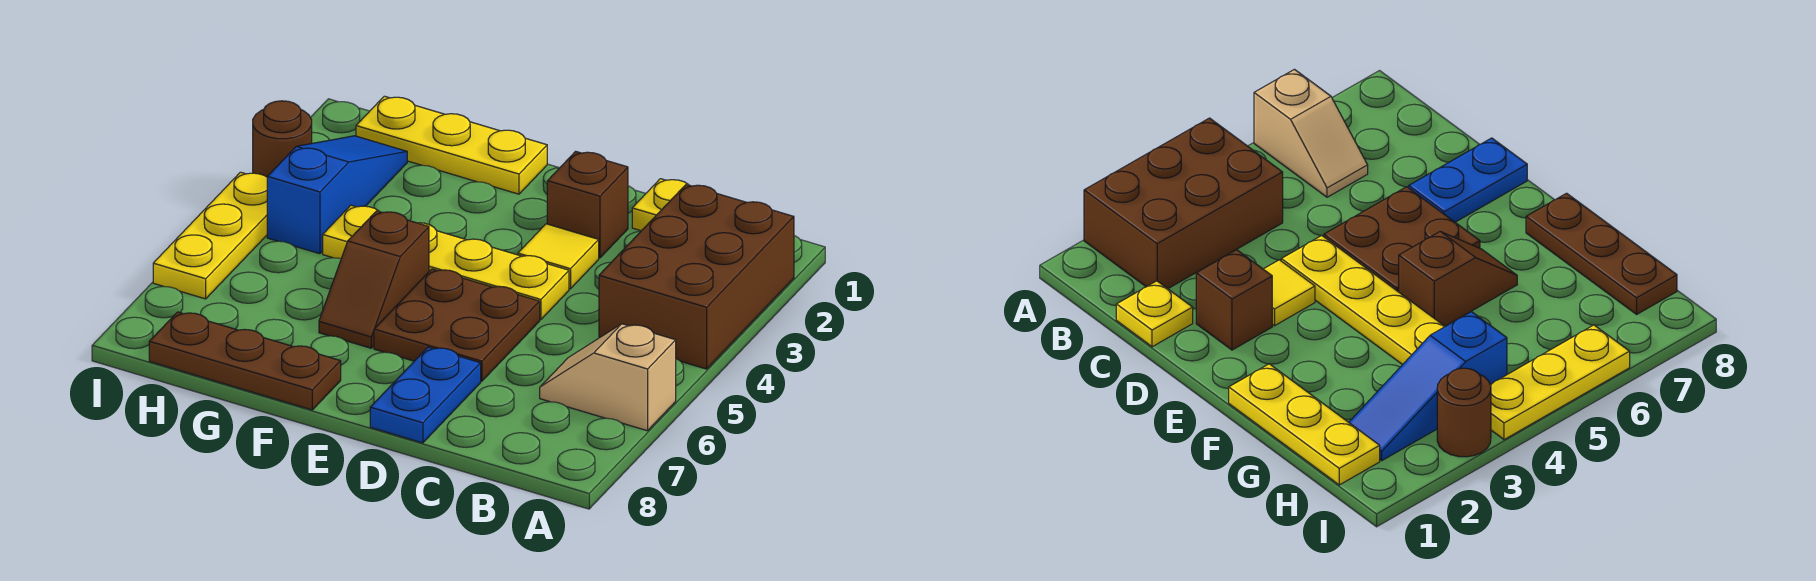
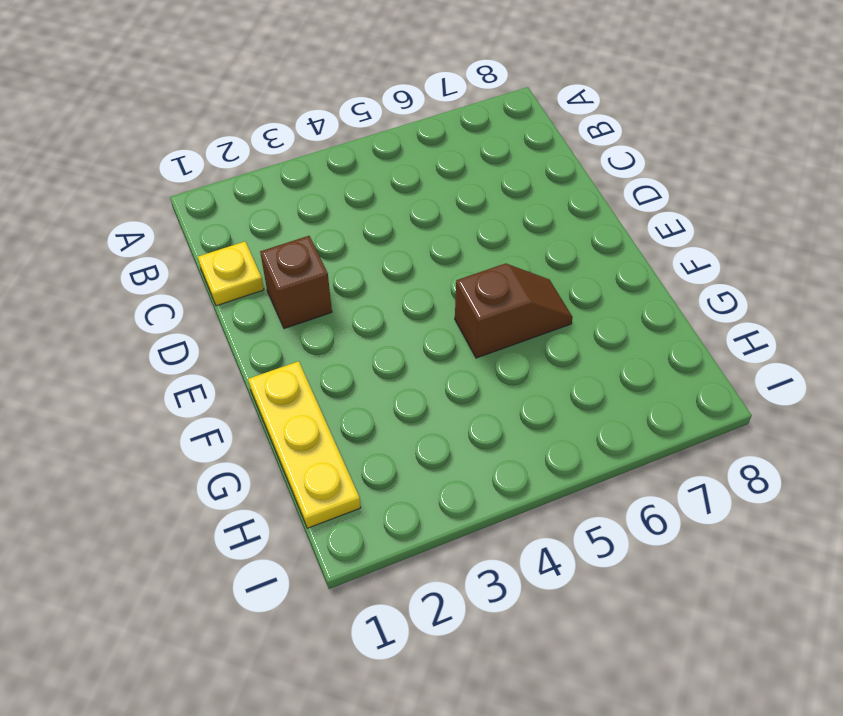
none -> brown 2x3 brick [599,184,794,369]
none -> tan 1x2 slope [540,324,676,431]
none -> yellow 1x1 tile [518,224,599,289]

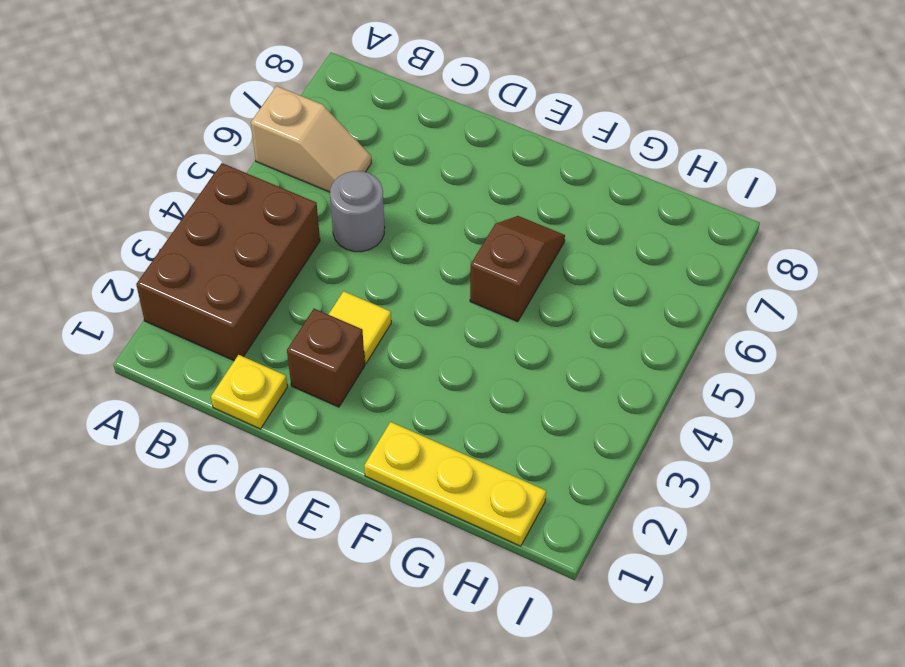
grey 1x1 round brick [330,171,385,252] -> none
none -> yellow 1x4 plate [323,205,569,320]
none -> brown 2x2 plate [374,269,540,381]
none -> blue 1x2 plate [370,347,481,443]

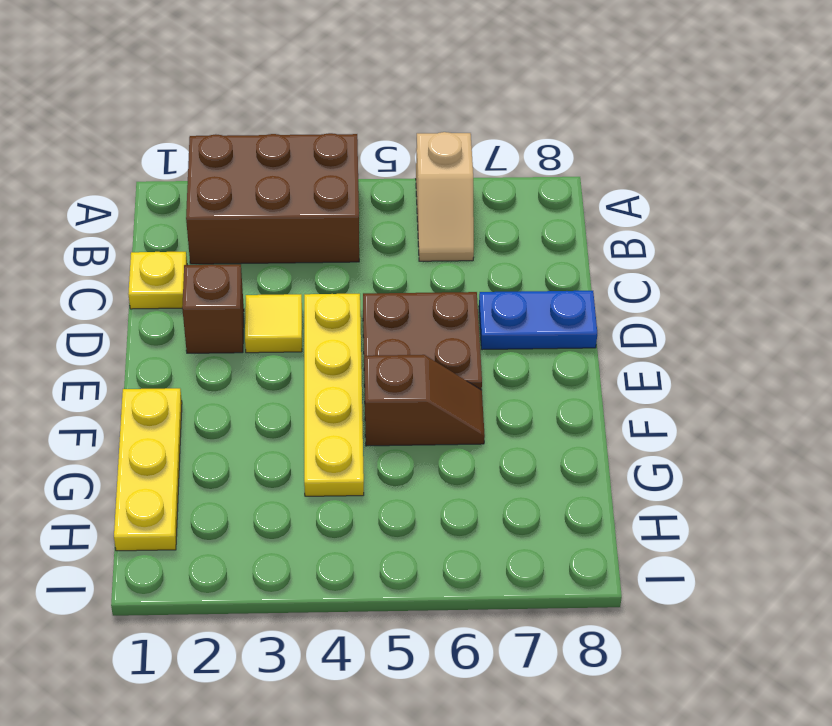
none -> brown 1x3 plate [149,312,341,410]
none -> blue 1x3 slope [267,136,407,254]
none -> brown 1x1 round brick [253,101,312,177]

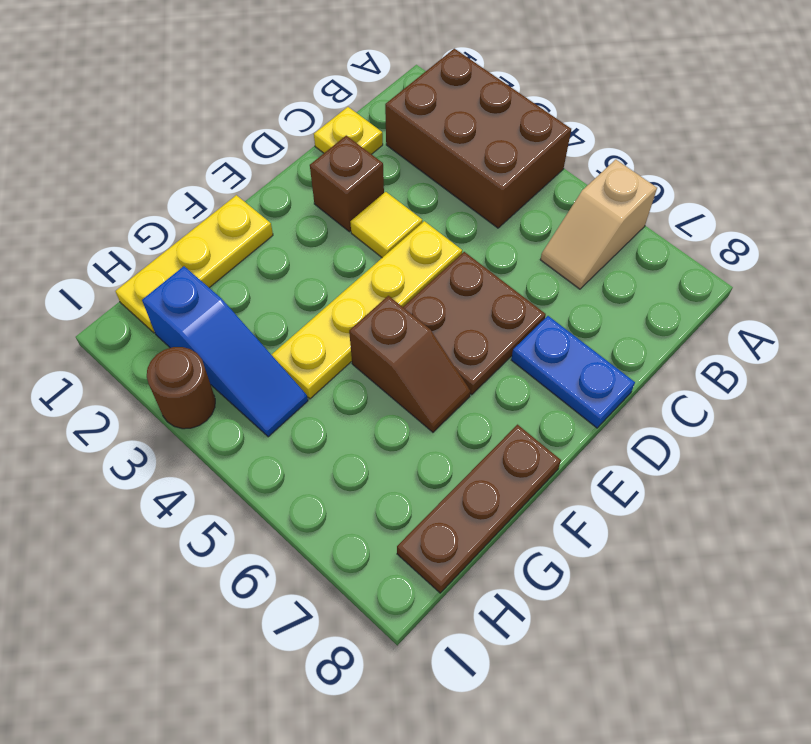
blue 1x3 slope [142,266,308,437] -> blue 1x3 slope turned to [267,136,407,254]
none -> yellow 1x3 plate [153,172,267,299]

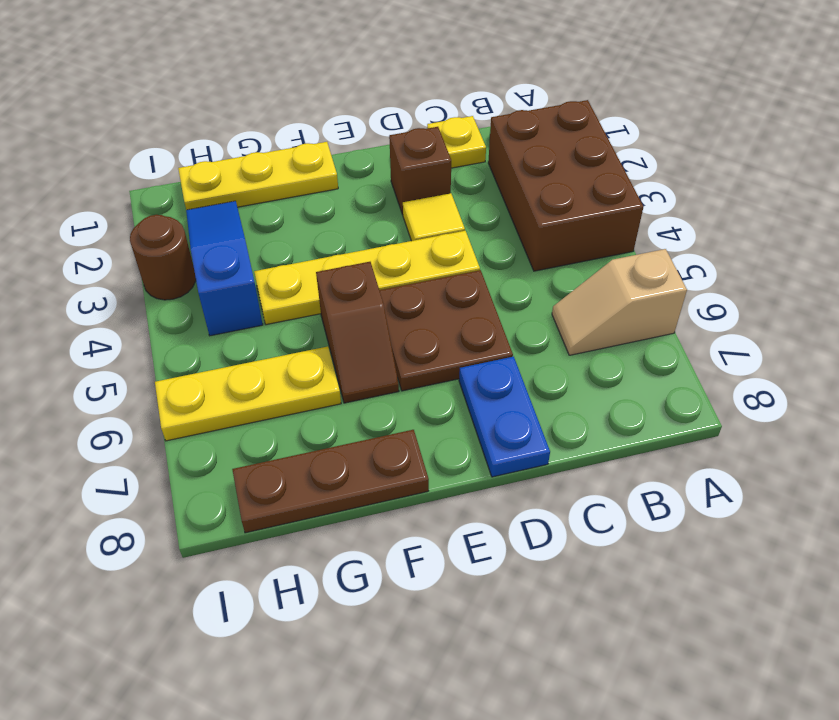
yellow 1x3 plate [155,346,341,441] -> yellow 1x3 plate turned to [153,172,267,299]

